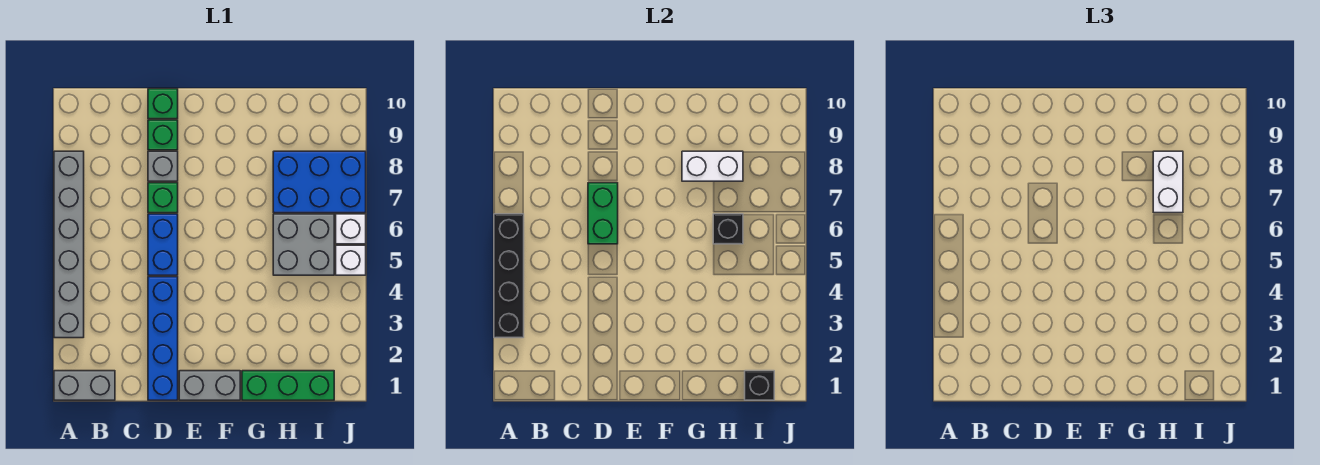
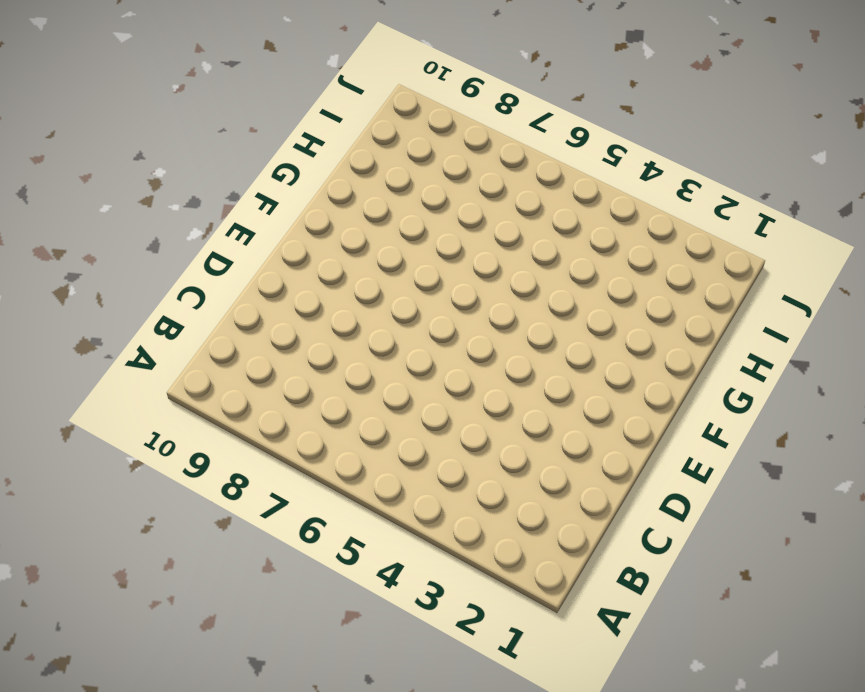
none -> grey 1x2 brick [54,371,115,400]
none -> grey 1x6 brick [54,151,84,338]
none -> blue 1x4 brick [148,277,178,400]

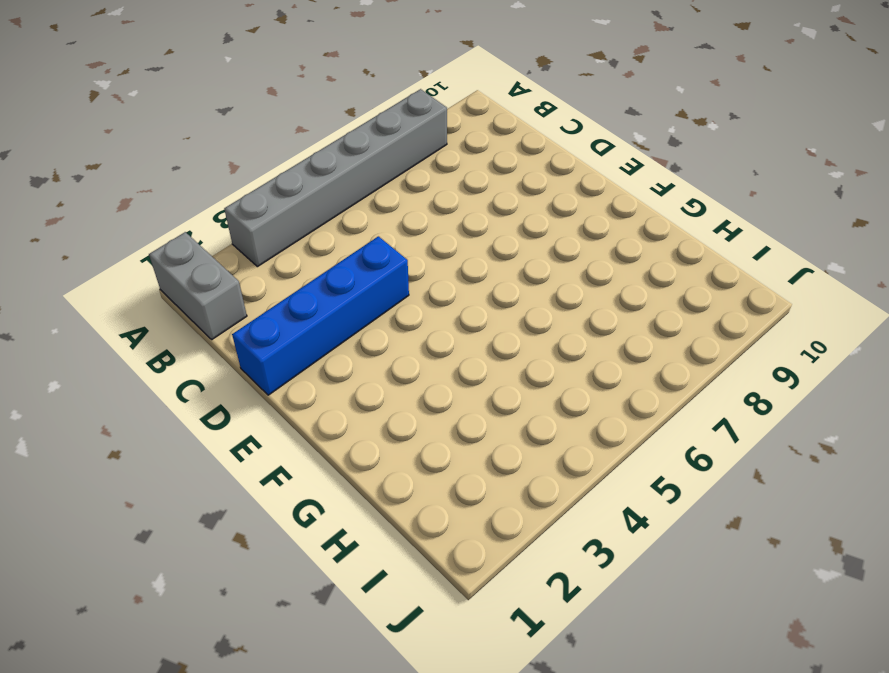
none -> blue 1x2 brick [148,214,178,275]
none -> green 1x1 brick [148,183,178,213]
none -> grey 1x1 brick [148,151,178,181]

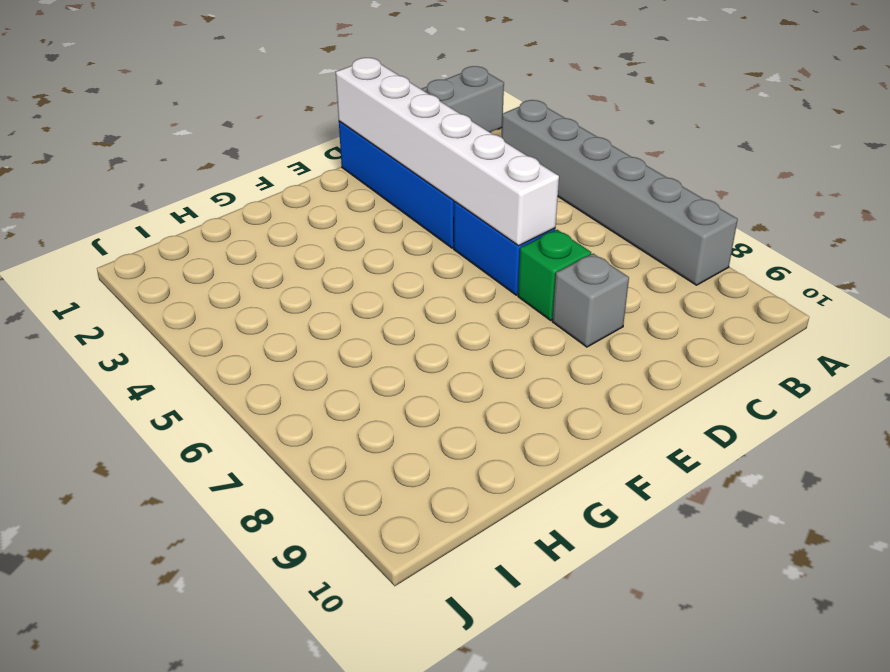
white 1x6 brick [336,58,559,246] -> green 1x2 brick [588,183,618,244]
none -> green 1x1 brick [148,120,178,150]
none -> green 1x1 brick [148,89,178,119]
none -> grey 1x2 brick [179,371,240,400]

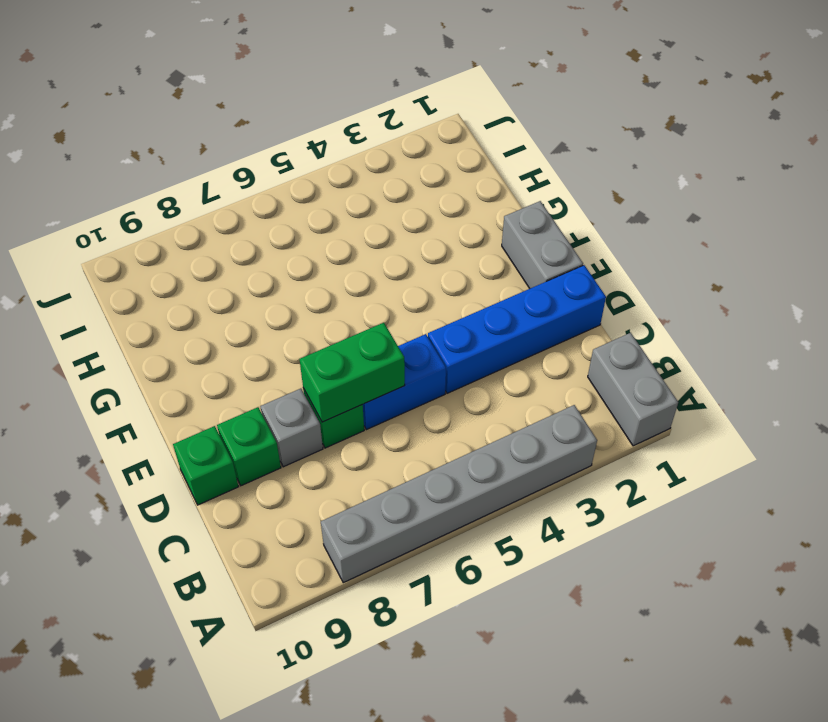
none -> green 1x3 brick [242,371,334,400]
none -> grey 2x2 brick [273,214,334,275]
none -> blue 2x3 brick [273,151,366,213]

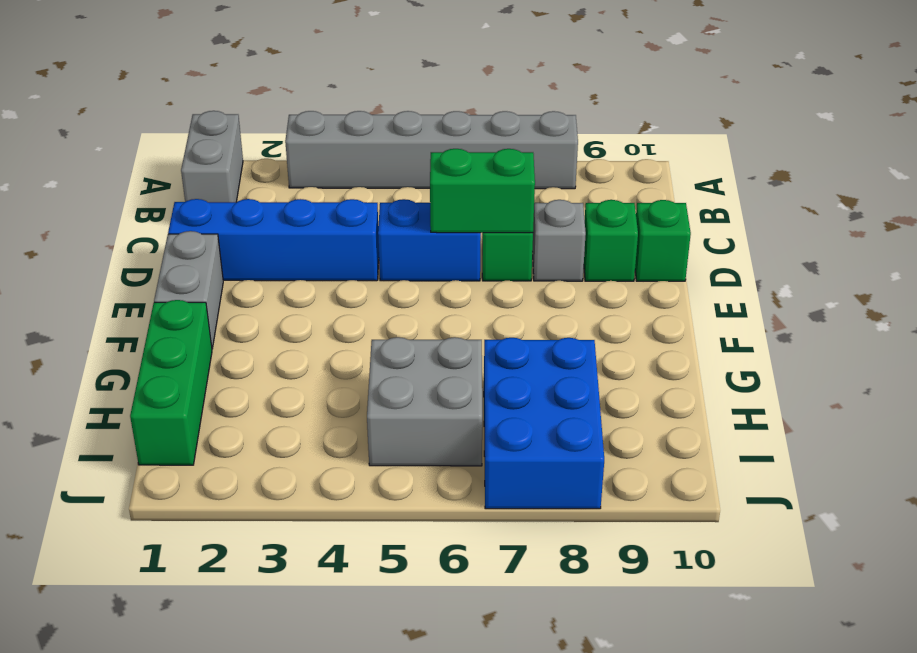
none -> white 1x1 brick [336,245,366,275]
none -> white 1x1 brick [336,214,366,244]
none -> black 1x4 brick [494,214,524,338]

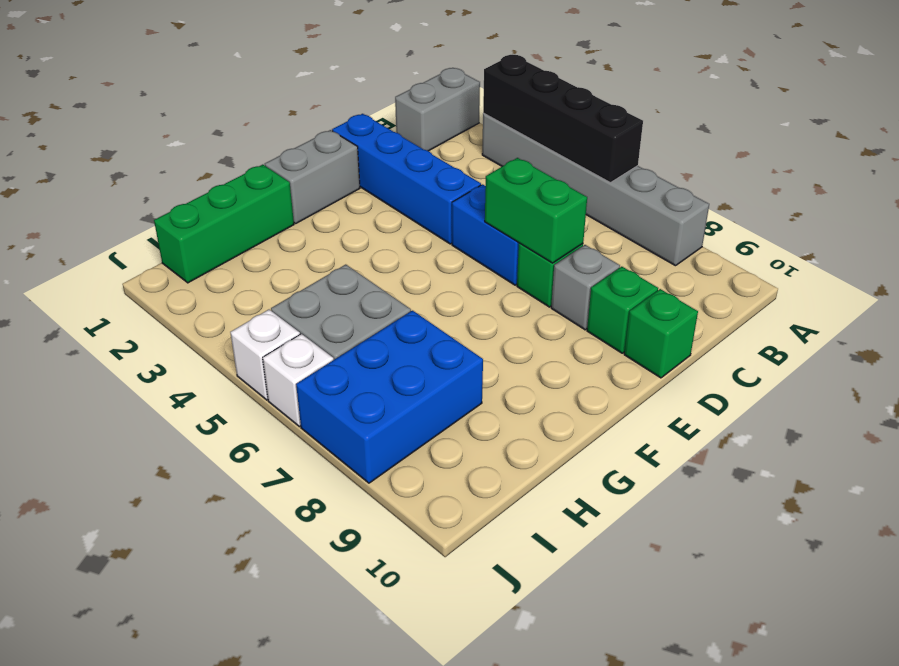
none -> white 1x2 brick [682,151,743,181]
none -> black 1x1 brick [713,214,743,244]
none -> black 1x1 brick [745,371,774,400]

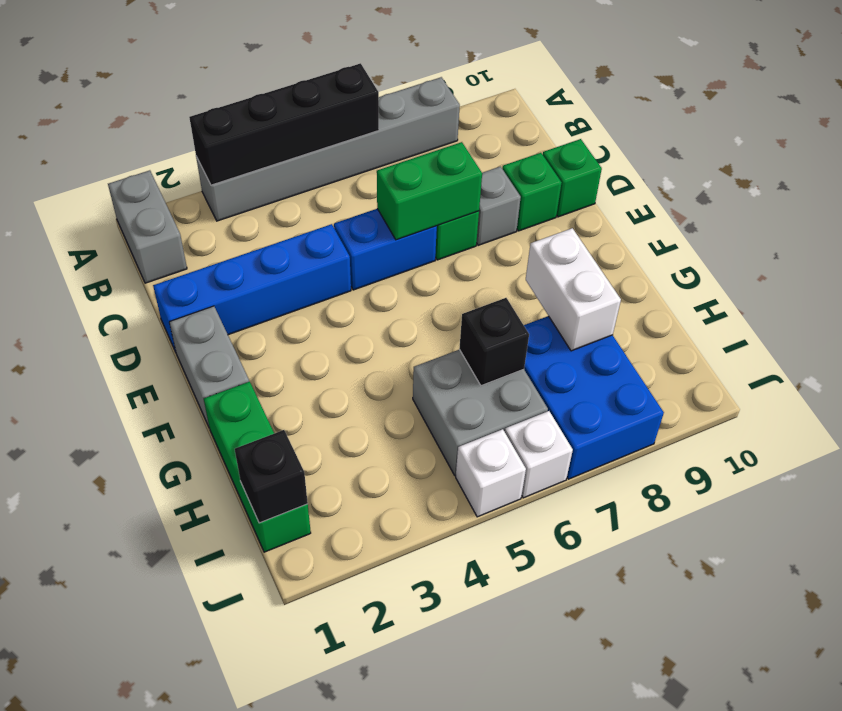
none -> white 1x2 brick [1153,151,1183,213]

